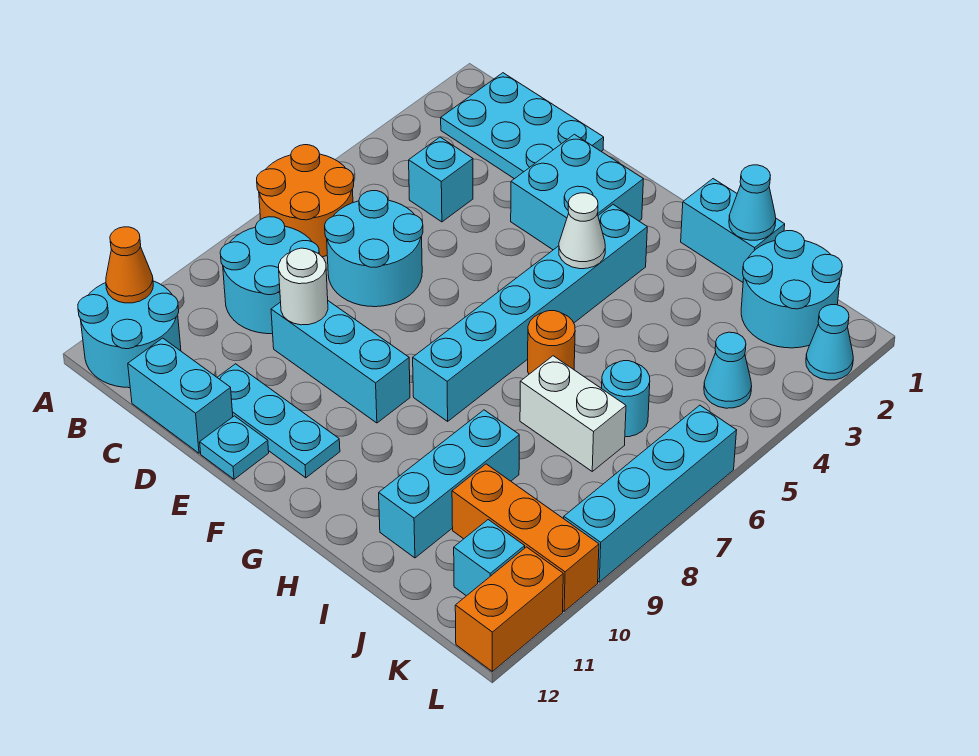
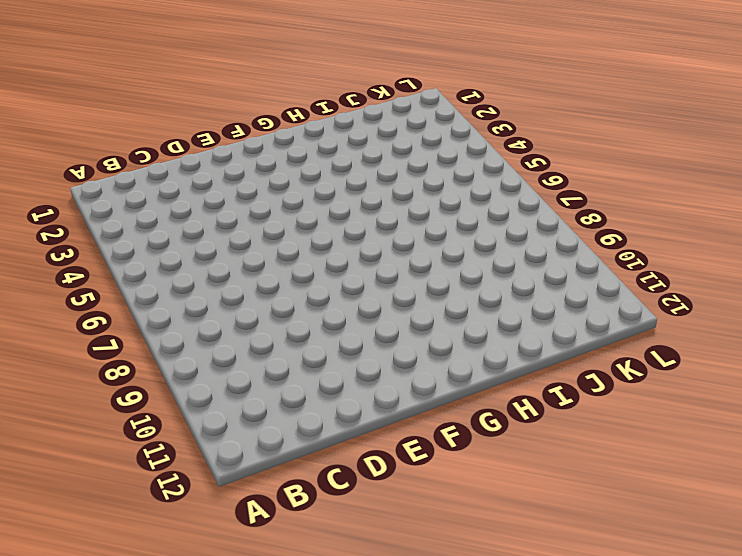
none -> orange 2x2 round brick [257,145,354,257]
none -> cyan 2x2 round brick [78,281,181,388]
none -> cyan 2x3 plate [441,73,604,179]

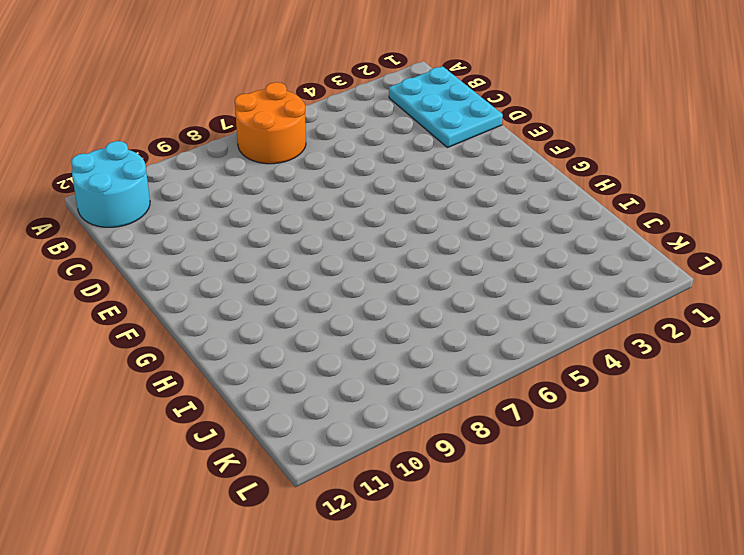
none -> cyan 2x2 round brick [220,217,319,334]
none -> cyan 1x1 brick [409,137,473,222]
none -> cyan 2x2 round brick [325,191,423,307]

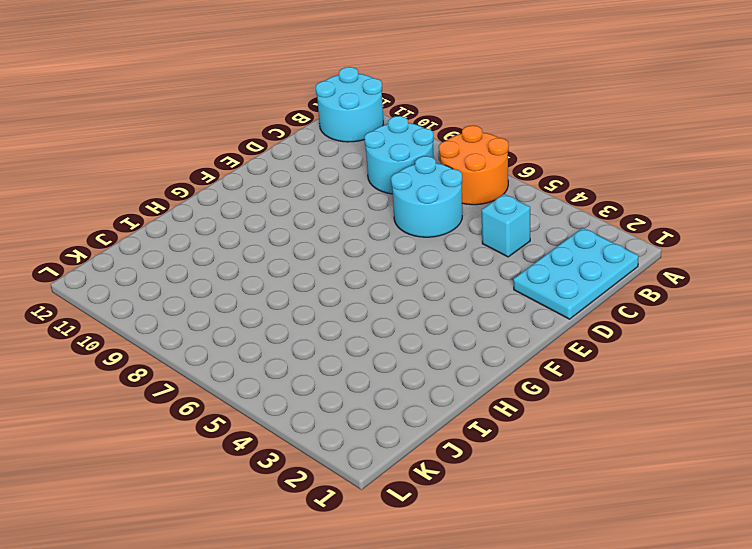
none -> cyan 1x2 brick [128,338,233,453]
none -> cyan 1x3 brick [271,301,410,423]
none -> cyan 1x3 plate [217,364,340,478]

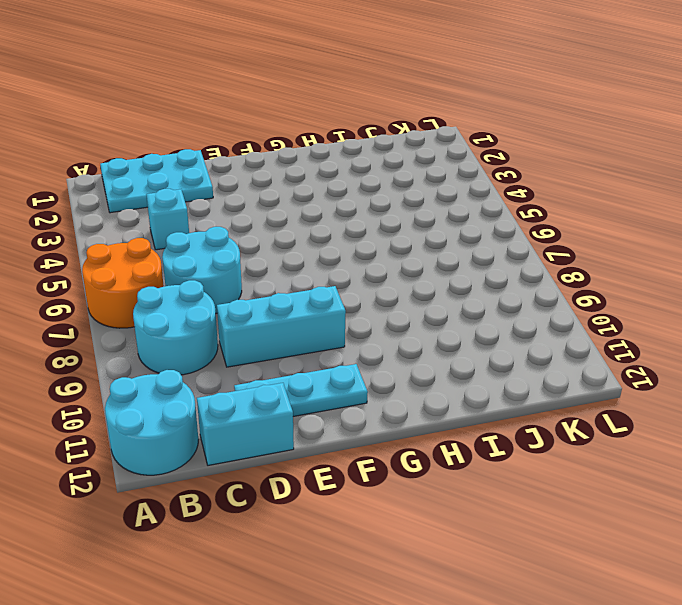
none -> cyan 2x2 brick [511,134,643,250]
none -> cyan 1x1 plate [200,416,269,479]
none -> cyan 1x6 brick [413,205,647,421]

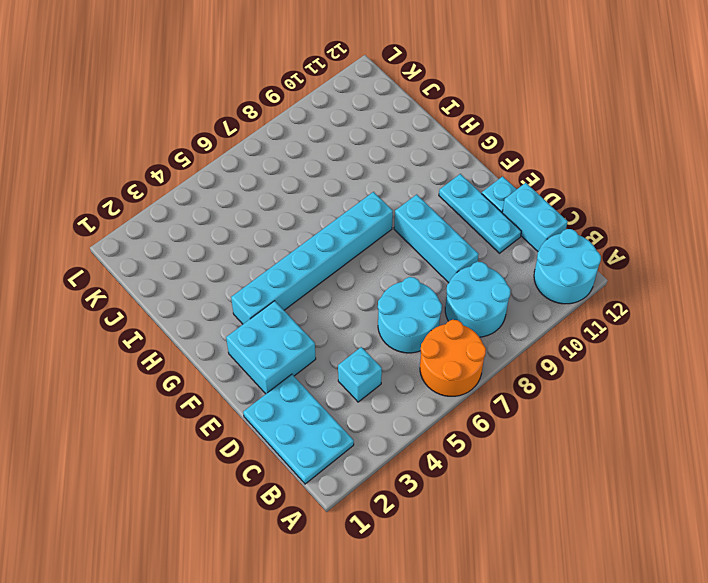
none -> cyan 1x2 brick [681,179,785,282]
none -> orange 1x1 round brick [528,311,575,374]
none -> white 1x2 brick [520,356,626,471]

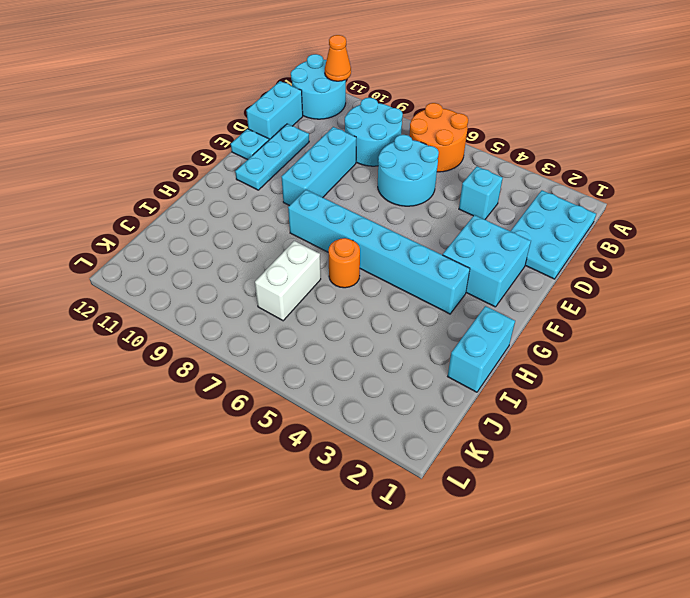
none -> cyan 1x3 brick [379,410,519,558]
none -> cyan 2x2 round brick [741,231,842,348]
none -> cyan 1x1 round brick [602,361,650,437]

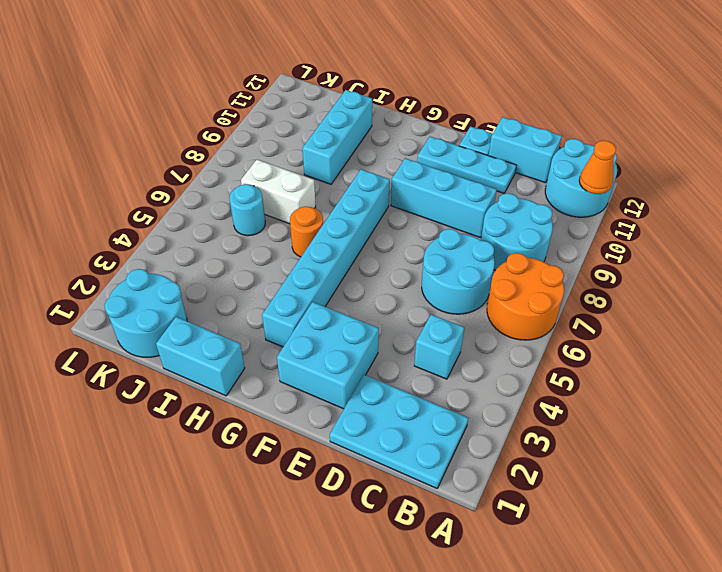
none -> orange 1x3 brick [452,464,599,611]
none -> cyan 1x1 cone [704,332,752,408]
none -> cyan 1x1 brick [454,520,525,596]

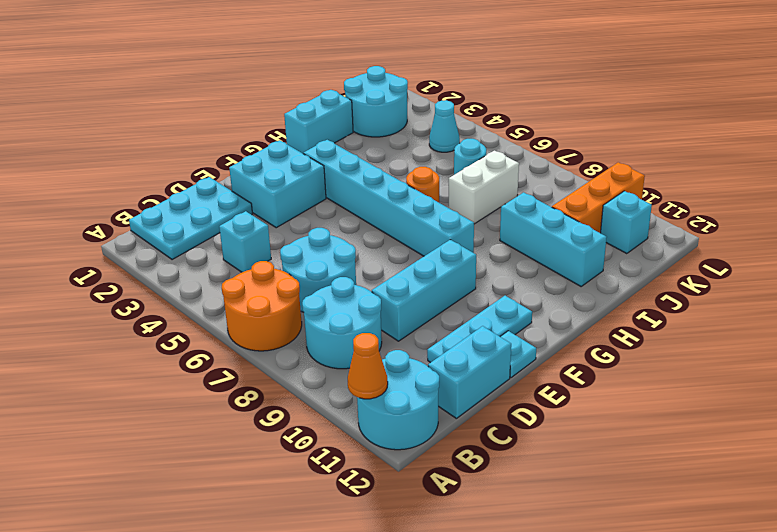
none -> cyan 1x1 cone [806,305,853,380]
none -> cyan 1x4 brick [564,405,737,582]
none -> orange 1x2 brick [455,547,563,671]

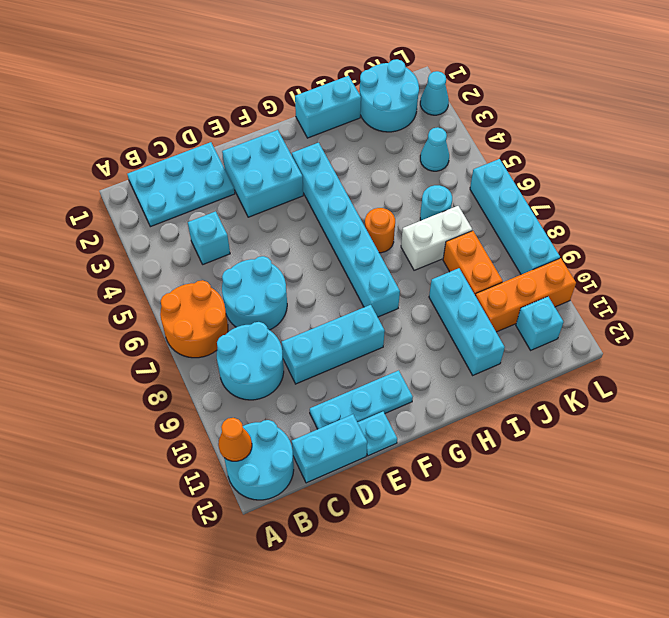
orange 1x2 brick [443,231,503,295] -> orange 1x2 brick moved to [455,547,563,671]
none -> white 1x1 round brick [279,248,328,325]
none -> white 1x1 cone [559,193,605,269]
none -> cyan 1x1 cone [729,165,776,240]

